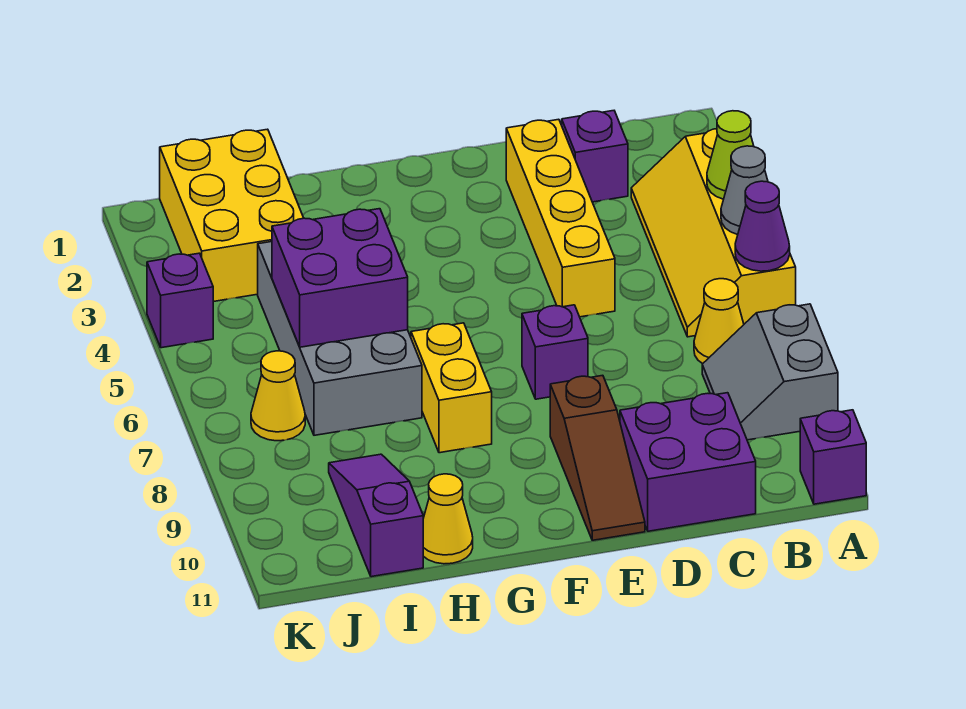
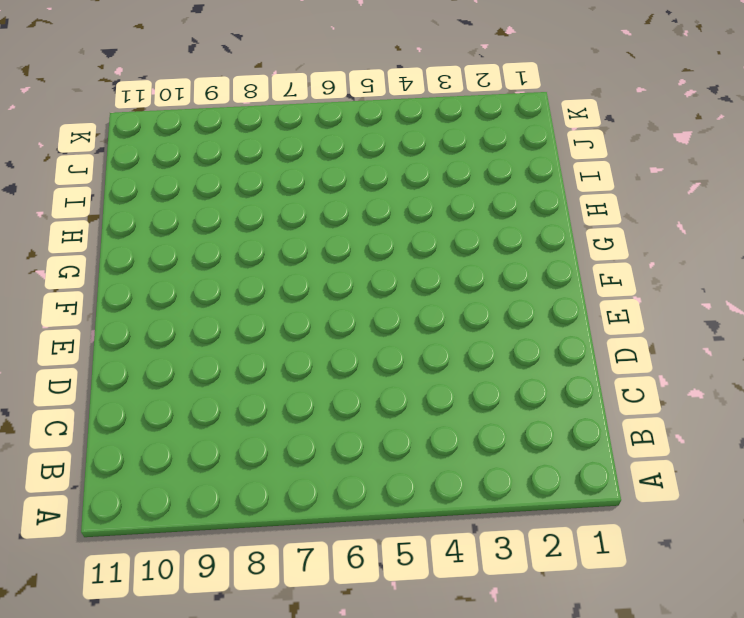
none -> yellow 2x4 slope [631,129,796,337]
none -> grey 2x2 slope [702,304,838,440]
none -> purple 1x1 brick [800,410,866,504]

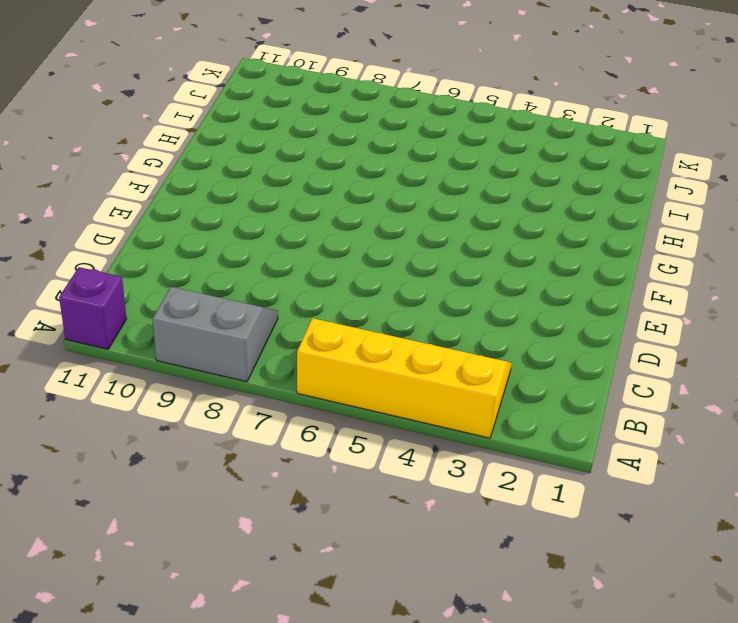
none -> yellow 1x1 cone [694,279,744,364]
none -> purple 1x1 brick [562,111,628,202]
none -> purple 2x2 brick [620,393,756,531]

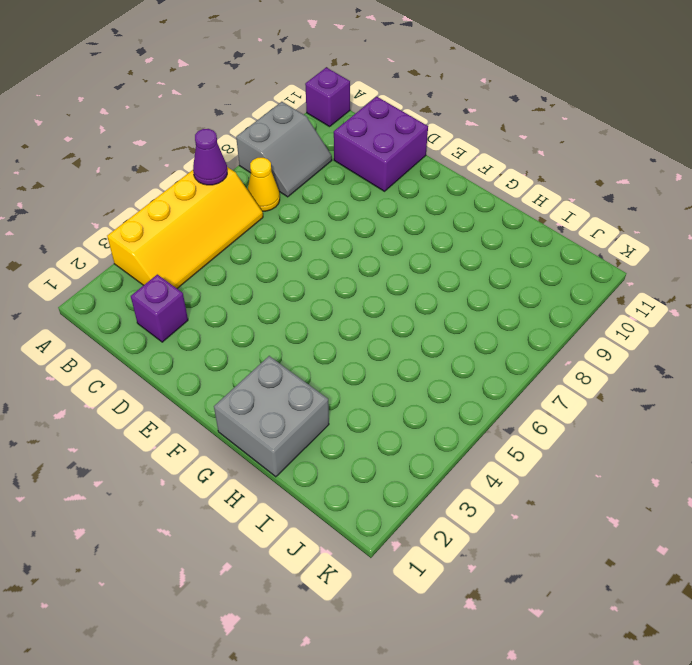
grey 2x2 brick [214,356,329,477] -> none
none -> yellow 1x4 brick [506,119,615,317]
none -> purple 1x1 brick [522,305,588,399]
none -> brown 1x3 slope [550,375,645,540]

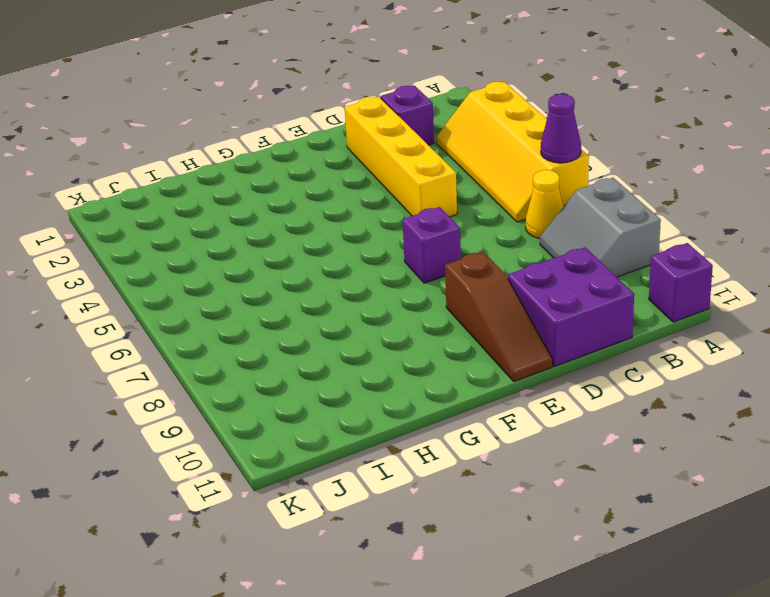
none -> yellow 1x2 brick [411,323,492,453]
none -> grey 2x4 brick [258,242,422,435]
none -> yellow 1x1 cone [423,474,473,564]

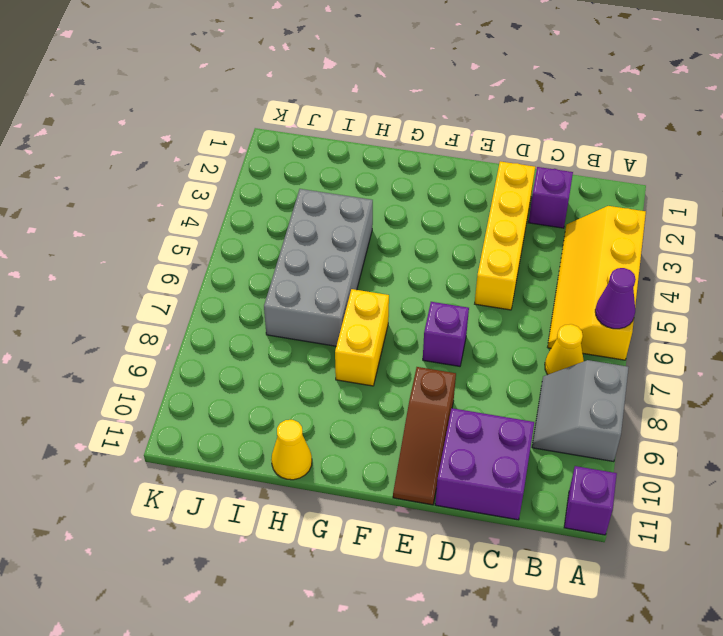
none -> yellow 2x3 brick [160,129,303,302]
none -> purple 1x3 slope [329,454,423,577]
none -> yellow 1x1 cone [251,351,305,441]

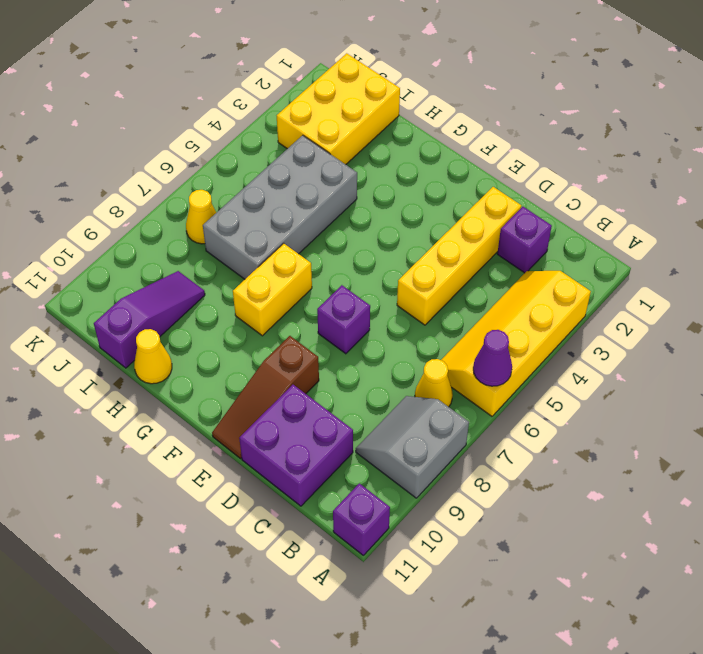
none -> purple 1x1 brick [147,253,213,348]
none -> lime 1x1 cone [707,111,754,199]
none -> grey 1x1 cone [721,146,768,235]

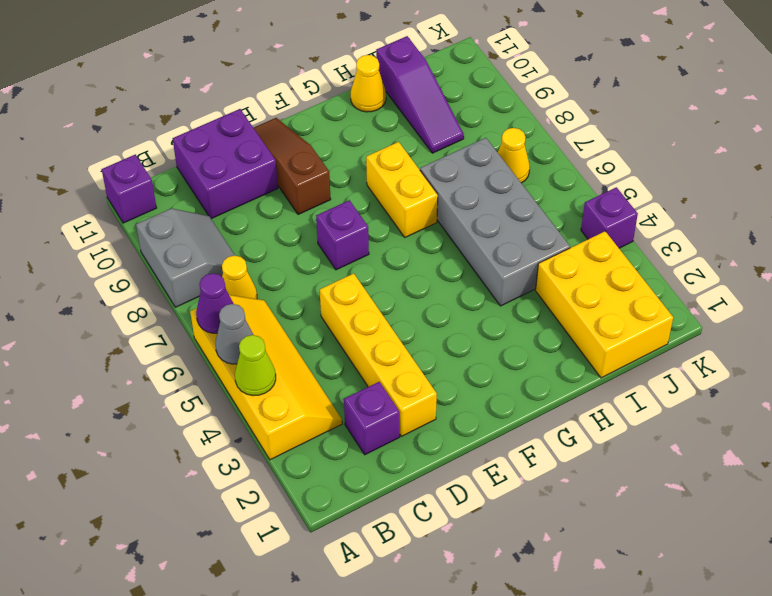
none -> purple 2x2 brick [272,209,408,347]

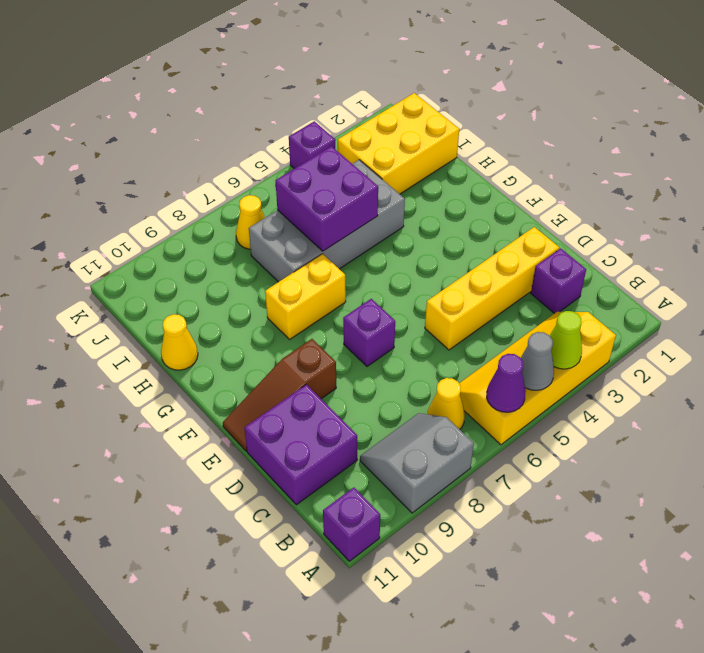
none -> purple 1x3 slope [329,454,423,577]

